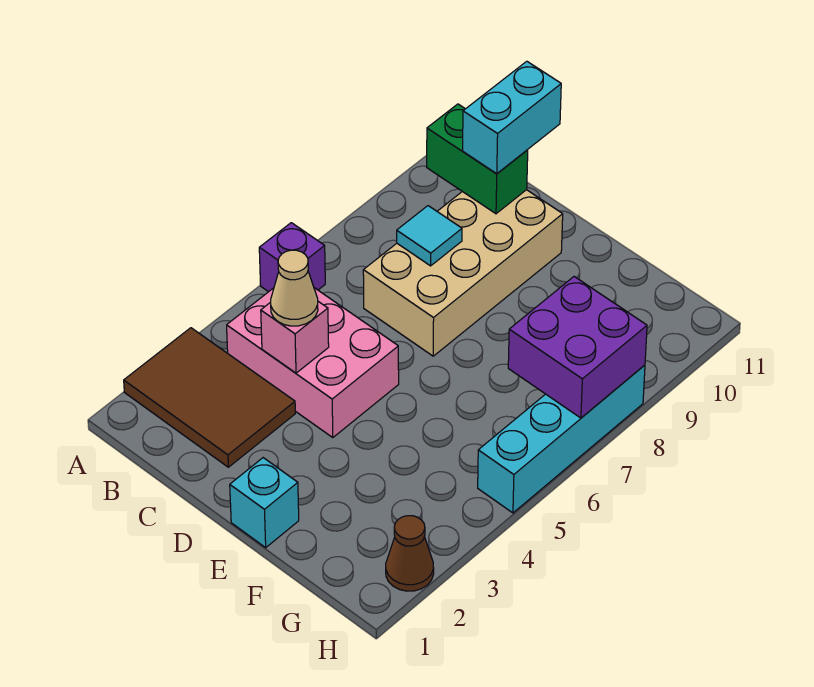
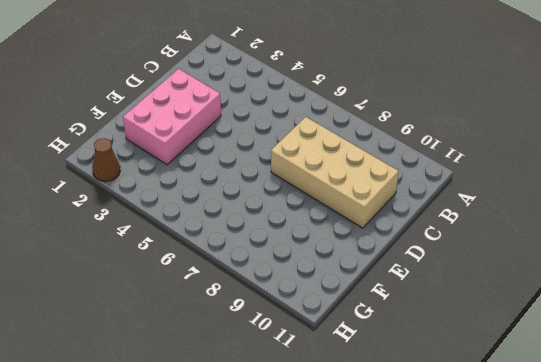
pink 2x3 brick [123,69,221,165] -> pink 2x3 brick moved to [227,288,399,438]
none -> brown 2x3 tile [124,328,295,467]
none -> purple 1x1 brick [259,223,325,292]
none -> cyan 1x1 brick [230,458,299,547]

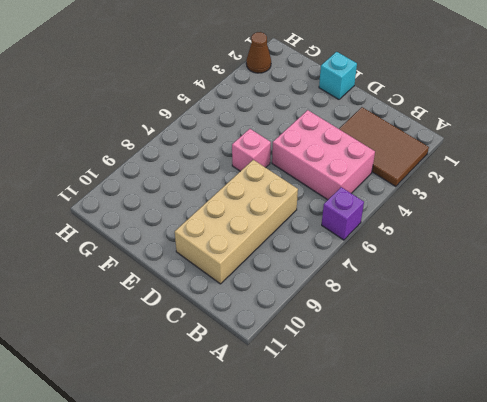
pink 1x1 brick [232,129,271,171] -> pink 1x1 brick moved to [261,302,329,373]
none -> cyan 1x4 brick [478,365,645,513]
none -> green 1x2 brick [427,104,528,214]
none -> cyan 1x1 tile [397,206,462,266]

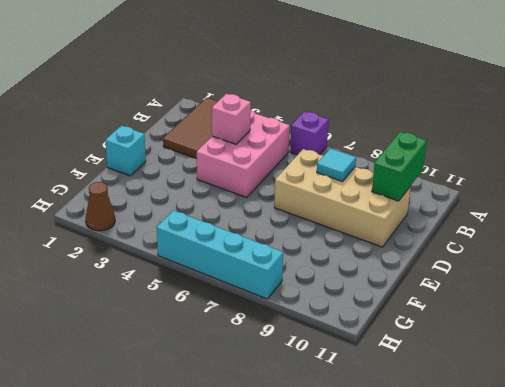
none -> purple 2x2 brick [508,277,647,418]
none -> tan 1x1 cone [271,250,318,326]
none -> cyan 1x2 brick [463,61,561,174]

